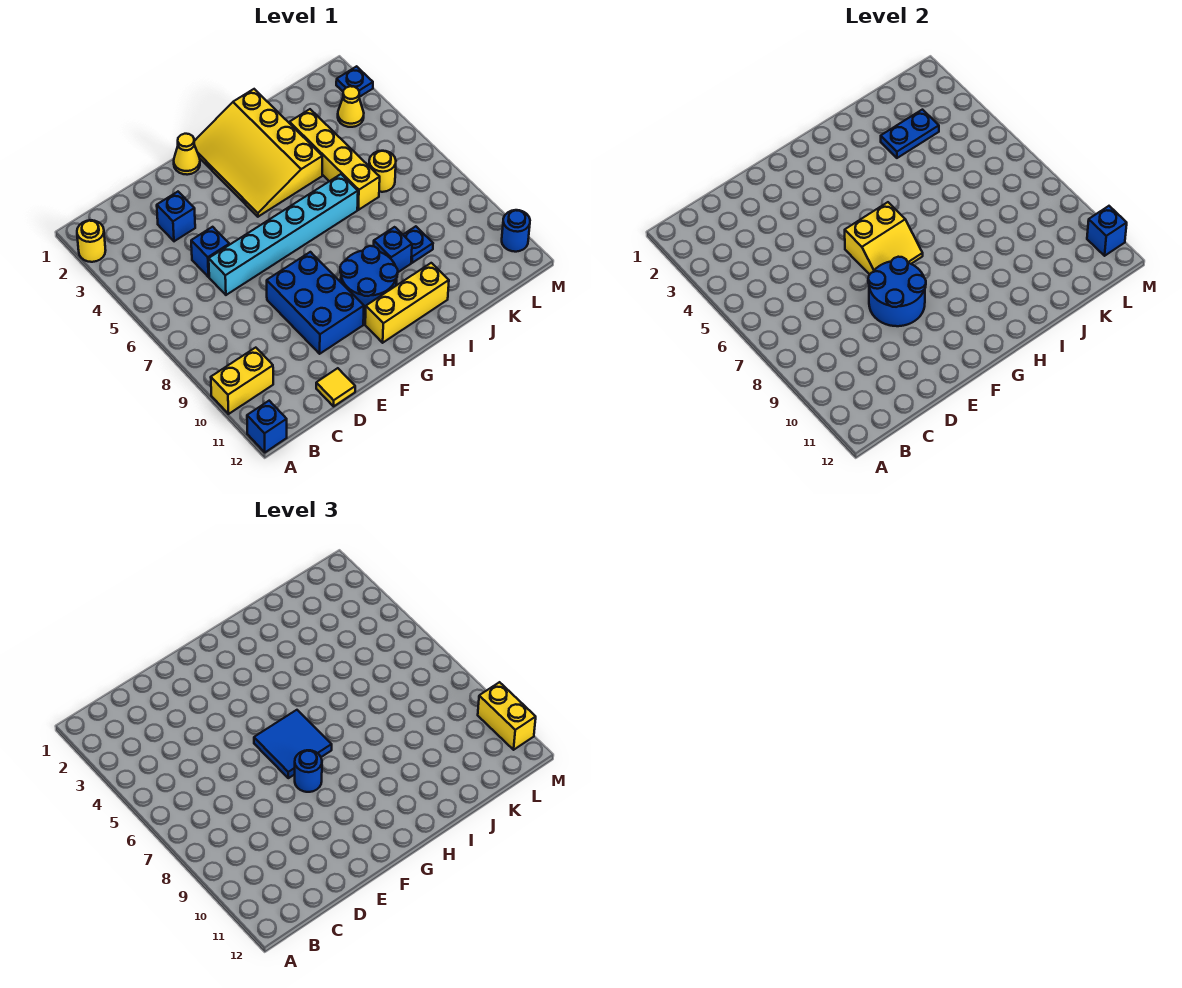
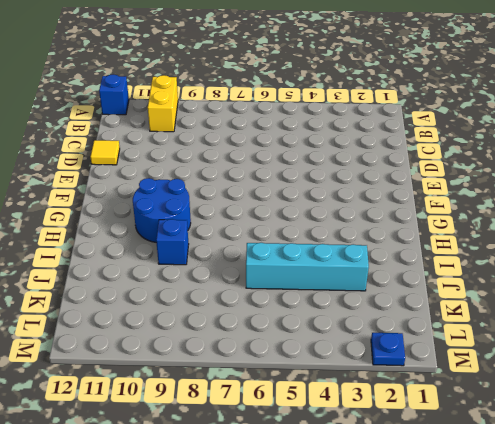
cyan 1x4 brick [246,243,369,291] -> yellow 1x4 brick [290,109,380,210]
none -> yellow 1x1 round brick [77,220,106,262]
none -> blue 1x1 brick [157,192,195,241]
none -> blue 1x1 brick [191,227,229,277]

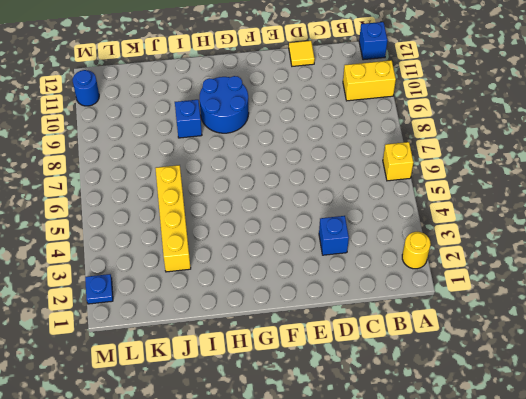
yellow 1x1 brick [383,142,413,181] -> none
none -> blue 1x1 brick [191,227,229,277]
none -> cyan 1x6 brick [209,174,358,295]
none -> blue 2x3 brick [267,252,364,354]

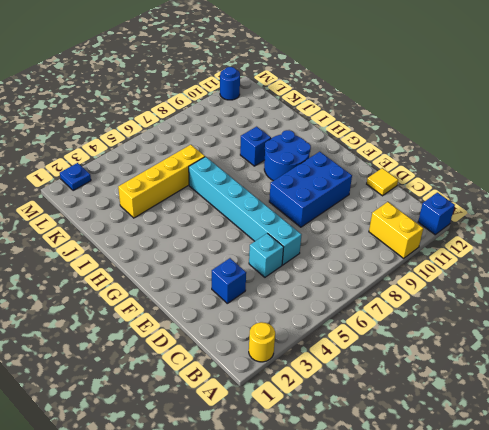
cyan 1x1 brick [249,233,284,277] -> blue 1x1 brick [191,227,229,277]
none -> yellow 1x1 cone [174,134,200,175]
none -> yellow 3x4 slope [194,89,322,217]
none -> yellow 1x3 brick [365,263,449,343]

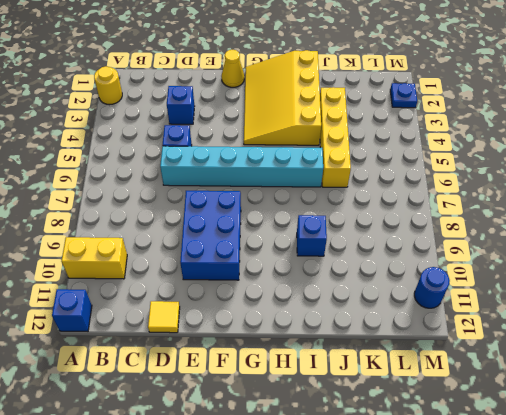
none -> blue 2x2 round brick [340,246,398,315]
none -> yellow 1x3 brick [365,263,449,343]
none -> blue 1x1 plate [403,226,433,263]

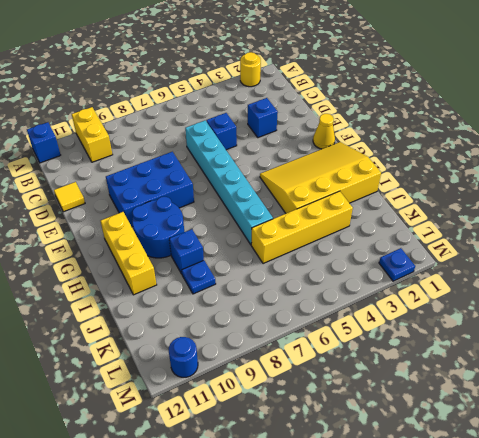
none -> yellow 1x1 round brick [369,151,396,192]
none -> yellow 1x1 cone [338,86,364,127]
none -> blue 2x2 round brick [868,257,926,326]

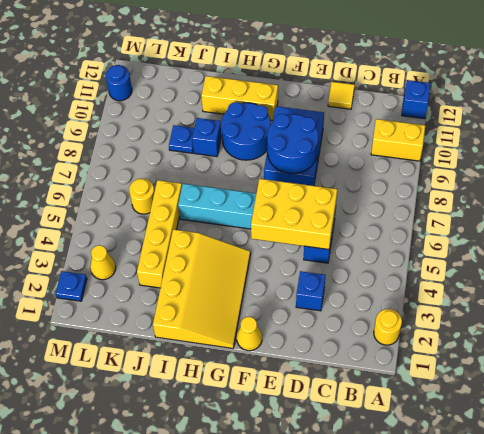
yellow 2x3 brick [251,179,337,249] -> yellow 2x2 slope [845,202,923,274]
none -> blue 1x2 plate [881,110,939,158]
none -> blue 1x1 brick [1087,206,1127,256]
none -> blue 2x2 tile [254,710,332,778]

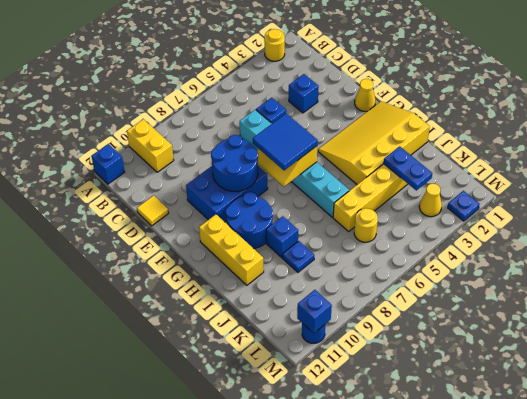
none -> blue 1x1 round brick [295,750,322,792]
none -> yellow 1x2 brick [478,682,536,750]

